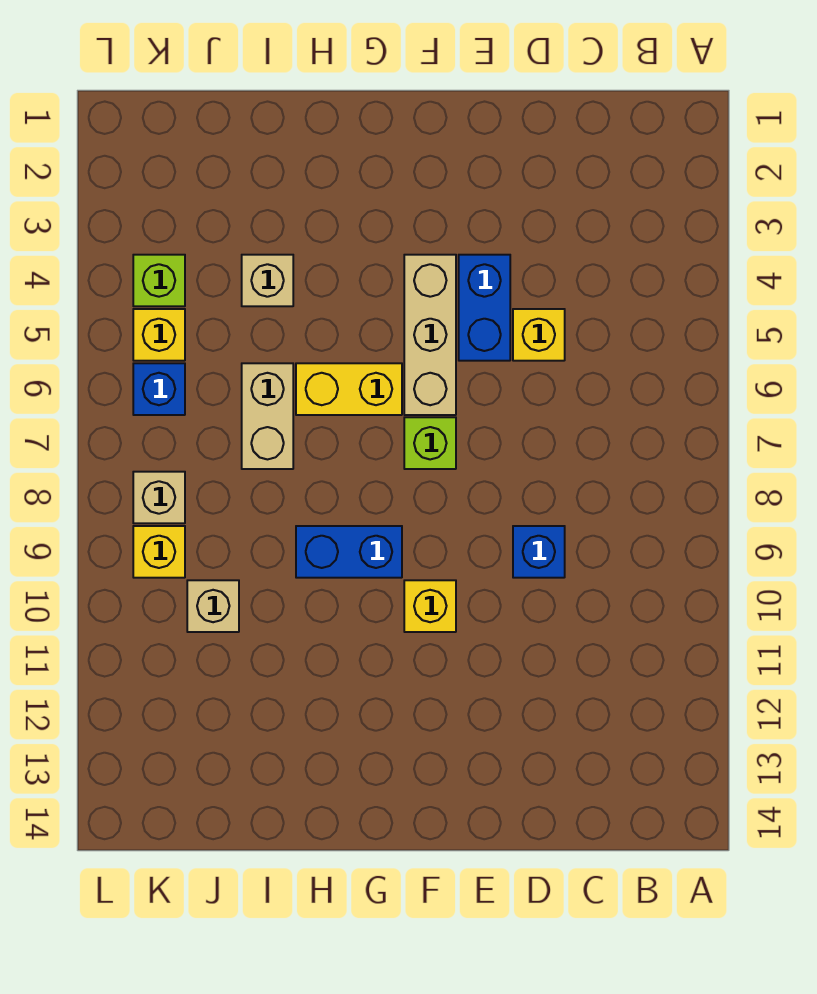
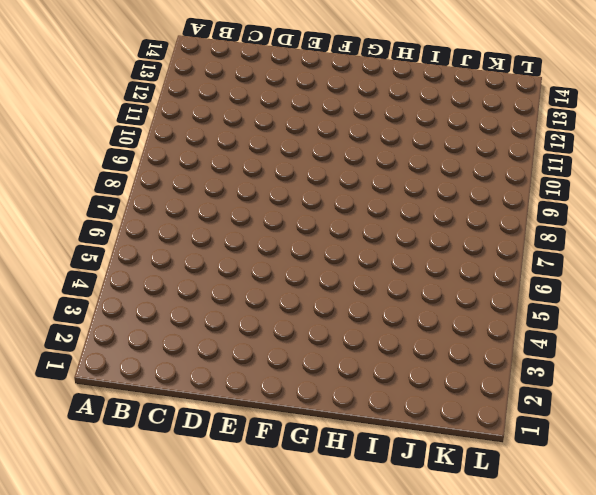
none -> yellow 1x1 brick [513,309,565,361]
none -> blue 1x1 brick [513,526,565,578]
none -> blue 1x2 brick [459,255,510,361]

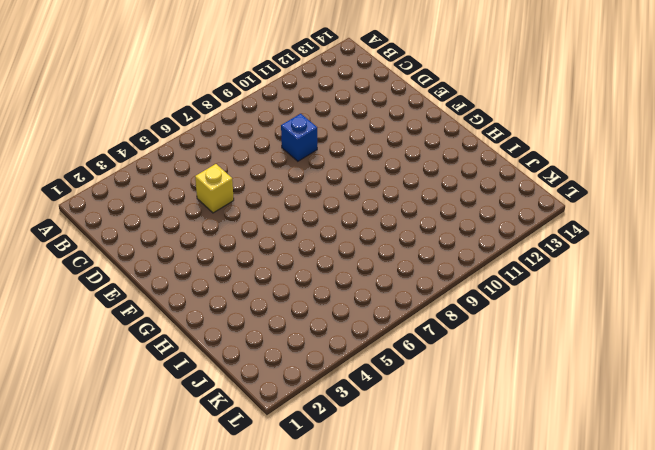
none -> blue 1x2 brick [459,255,510,361]
none -> tan 1x3 brick [404,255,456,415]
none -> lime 1x1 brick [404,417,456,469]

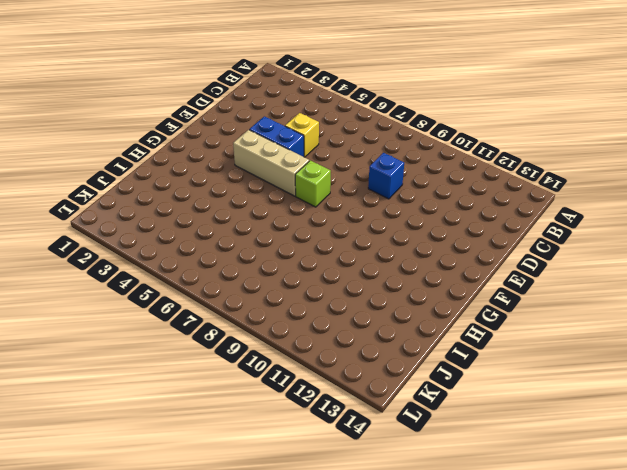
none -> yellow 1x1 brick [404,580,456,632]
none -> yellow 1x2 brick [296,363,402,415]
none -> blue 1x2 brick [296,526,402,578]

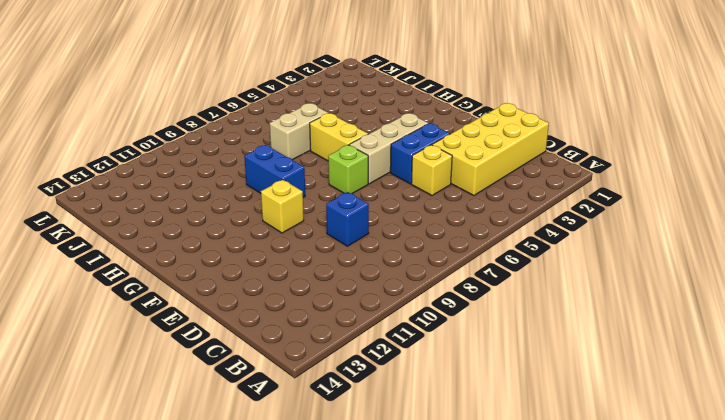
yellow 2x4 brick [432,103,549,196] -> none
none -> tan 1x1 brick [242,255,293,306]
none -> tan 1x1 brick [187,580,239,632]
none -> lime 1x1 brick [133,255,185,306]

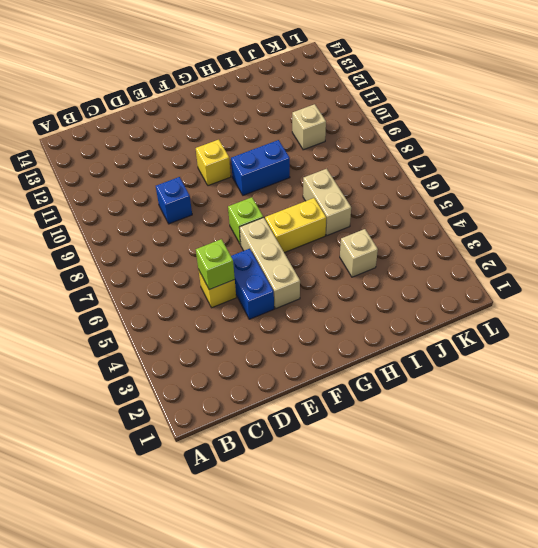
lime 1x1 brick [196,239,235,290] -> lime 1x1 brick moved to [133,255,185,306]
none -> yellow 1x1 brick [133,309,185,361]
none -> blue 1x1 brick [133,363,185,415]
none -> tan 1x1 brick [133,472,185,523]

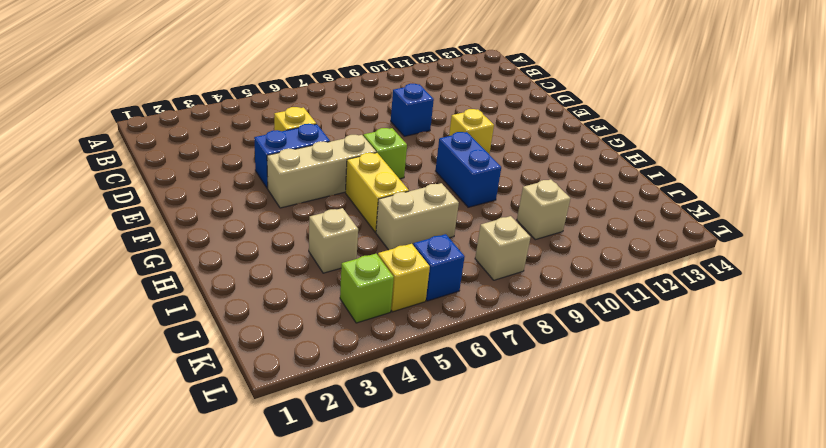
none -> yellow 1x1 brick [133,526,185,578]

